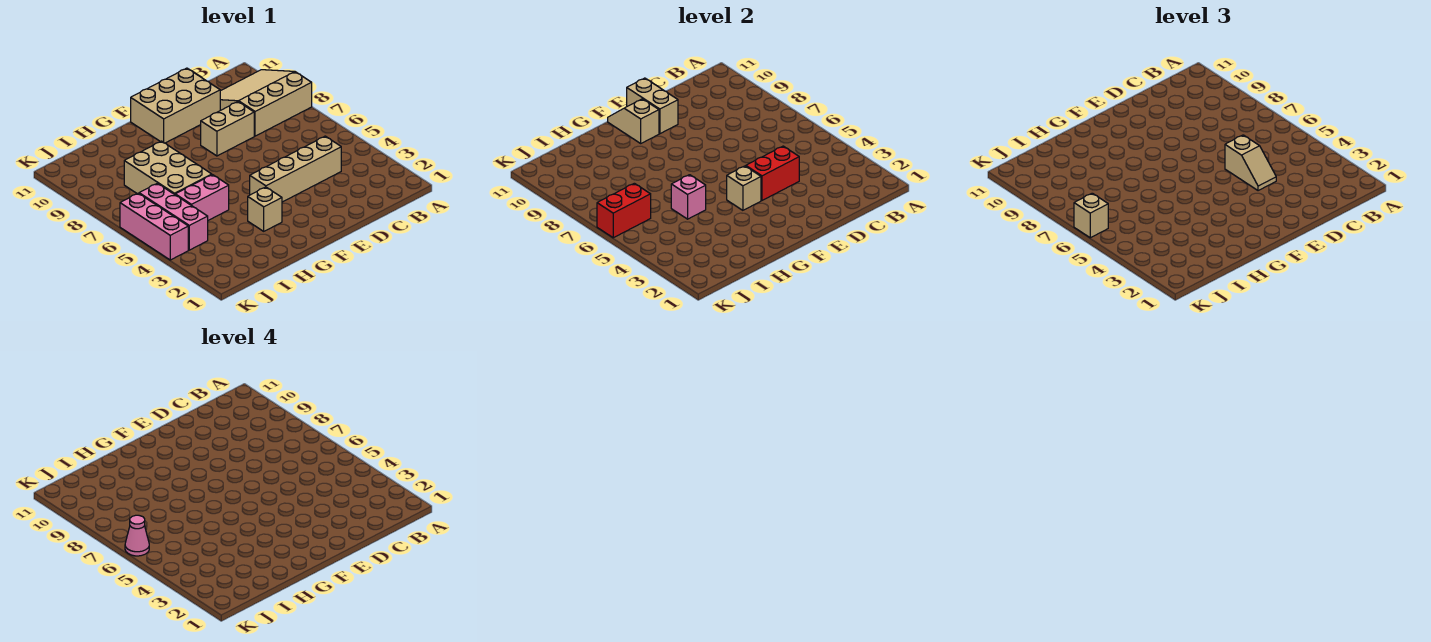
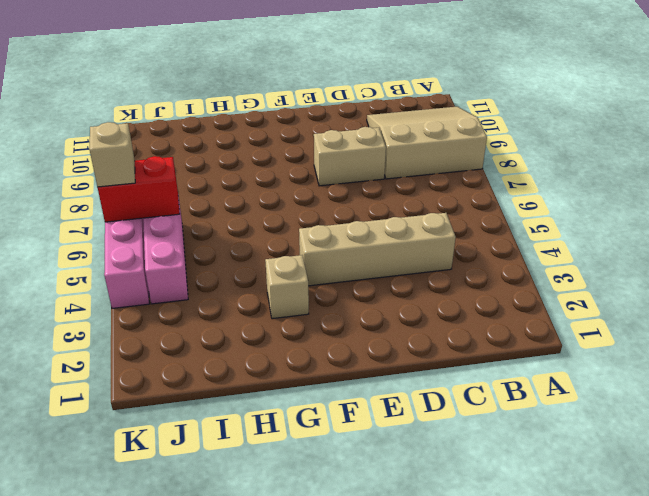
none -> tan 2x3 brick [131,68,220,143]
none -> pink 1x2 brick [175,175,229,220]
none -> tan 2x3 brick [124,141,212,194]

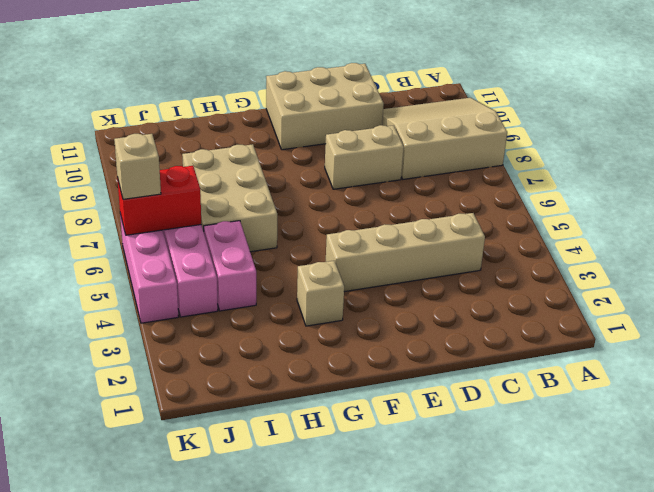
pink 1x2 brick [204,221,256,311] -> pink 1x2 brick turned to [175,175,229,220]
none -> red 1x2 brick [746,146,799,200]
none -> tan 1x2 brick [627,78,678,134]
none -> tan 1x1 brick [727,166,761,210]

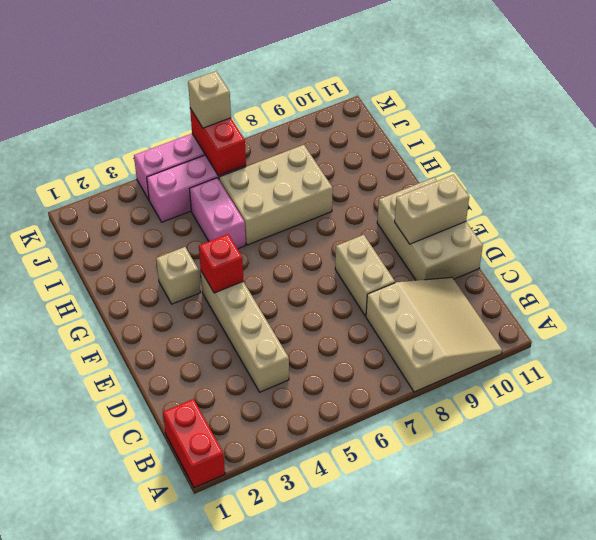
red 1x2 brick [163,399,225,488] -> red 1x2 brick moved to [746,146,799,200]
red 1x1 brick [199,234,243,293] -> tan 1x1 brick [727,166,761,210]
none -> tan 1x2 slope [608,99,659,143]
none -> pink 1x1 brick [671,175,706,219]
none -> tan 1x2 slope [1225,135,1276,191]

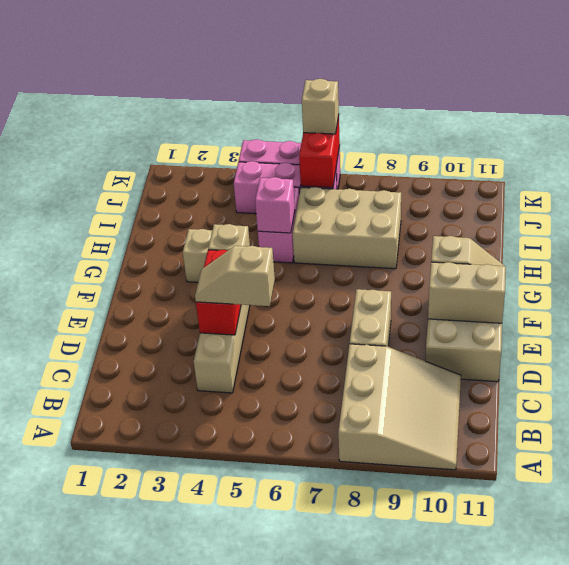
none -> pink 1x1 cone [125,515,149,556]

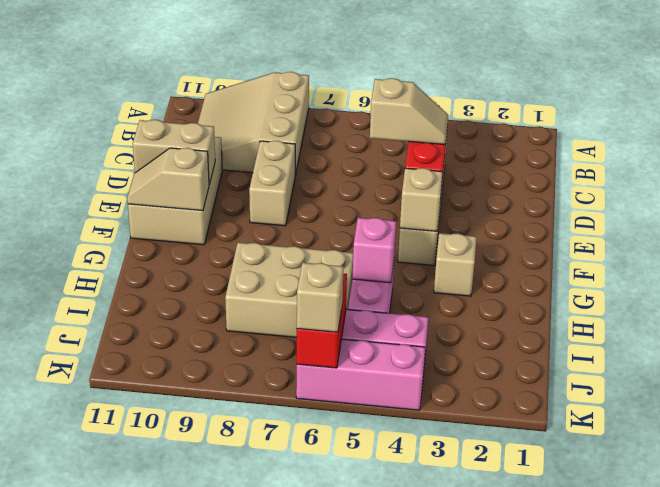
none -> pink 1x1 cone [125,515,149,556]

